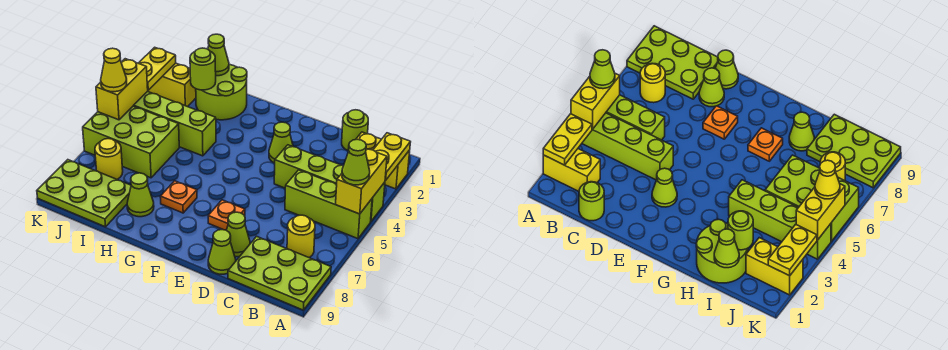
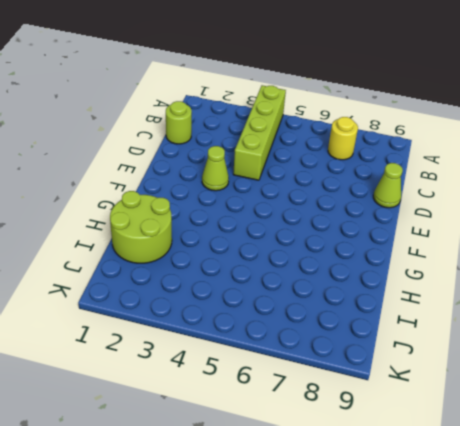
none -> yellow 1x2 brick [356,132,410,189]
none -> lime 1x3 brick [285,170,372,239]
none -> lime 2x3 plate [228,236,331,310]

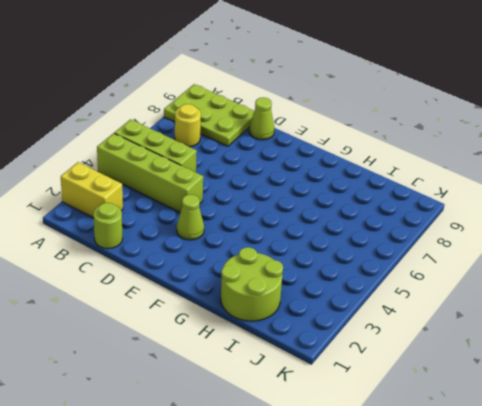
none -> lime 1x1 cone [227,212,250,257]
none -> orange 1x1 plate [208,200,245,230]
none -> orange 1x1 plate [160,181,197,213]

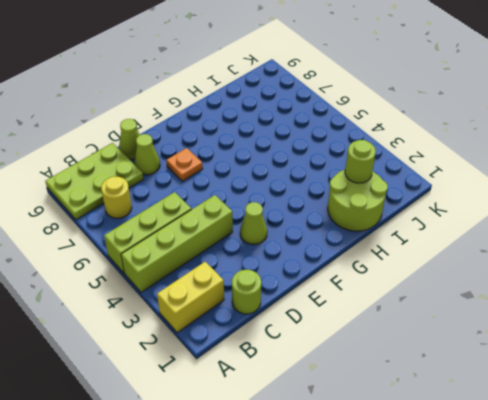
none -> orange 1x1 plate [160,181,197,213]
none -> lime 1x4 brick [134,91,216,156]
none -> lime 1x1 cone [127,173,154,217]

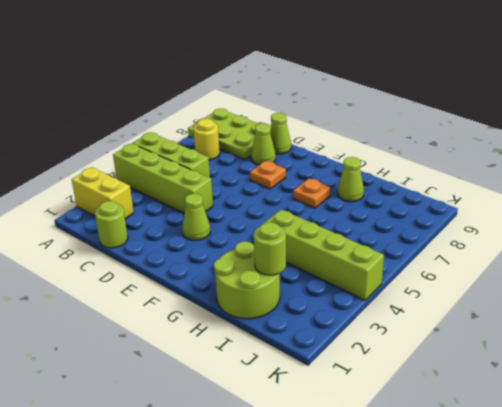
none -> lime 2x3 brick [83,106,179,178]
none -> lime 2x3 plate [37,160,131,227]
none -> yellow 1x2 brick [148,63,196,107]

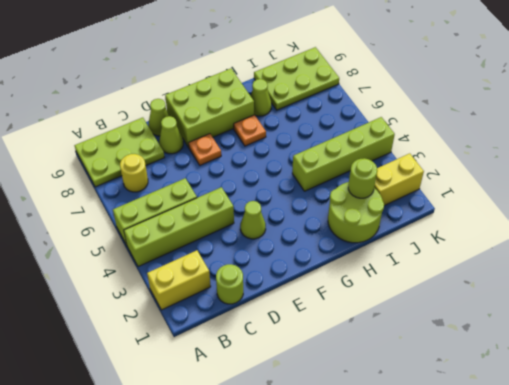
lime 2x3 brick [165,69,254,147] -> lime 2x3 brick moved to [83,106,179,178]
none -> yellow 1x1 round brick [95,139,123,179]
none -> yellow 1x2 plate [373,133,410,180]
none -> yellow 1x2 brick [336,149,387,214]

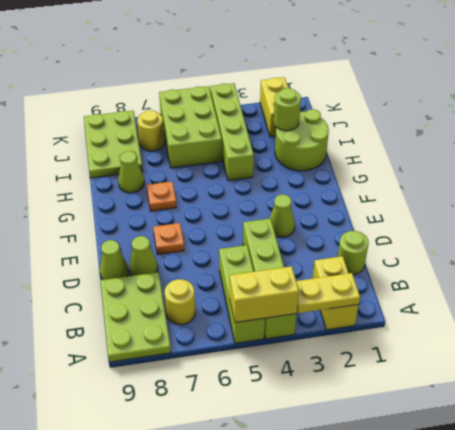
none -> lime 1x1 cone [208,34,229,76]
none -> yellow 1x2 plate [138,47,176,90]
none -> yellow 1x2 brick [96,59,148,120]

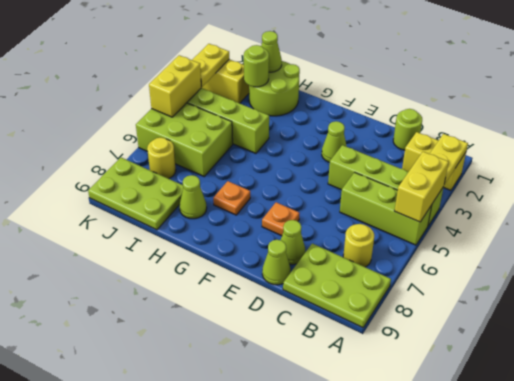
none -> lime 1x1 cone [342,139,370,185]
none -> yellow 1x1 cone [101,48,127,92]

